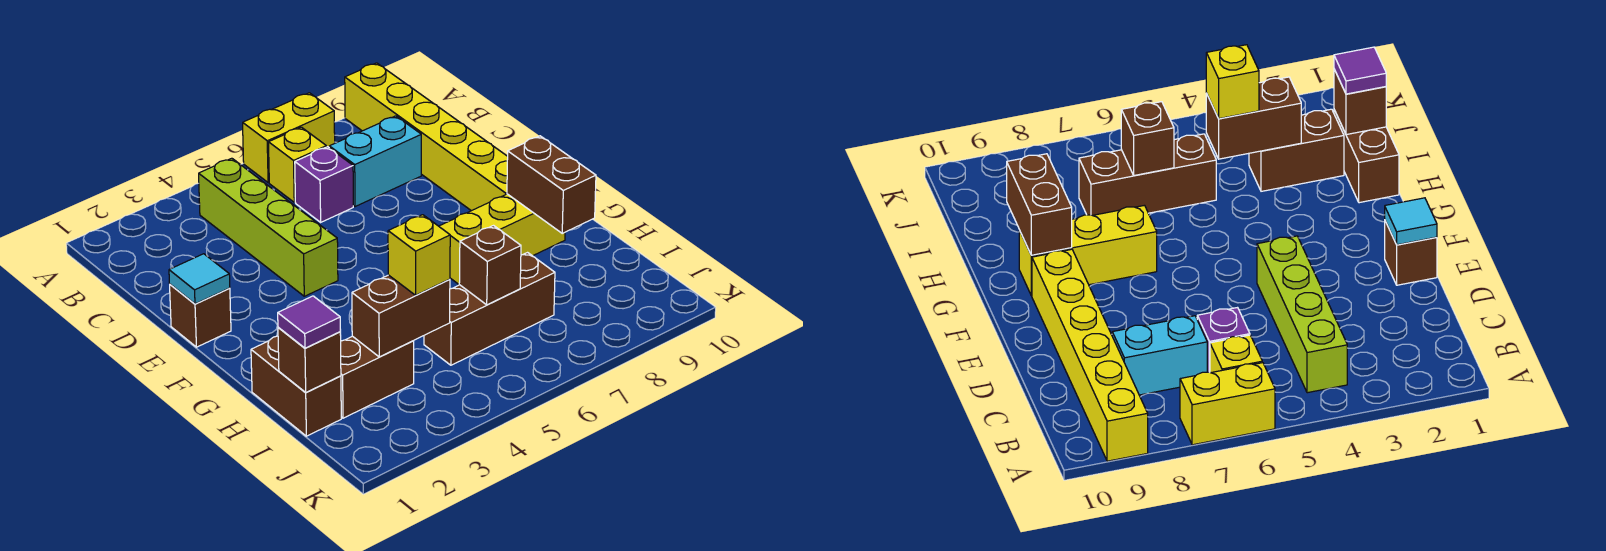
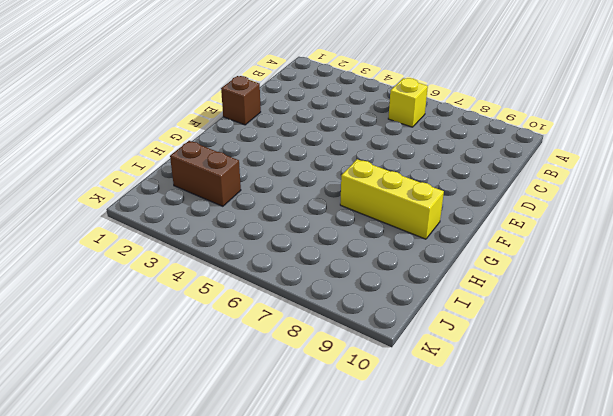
none -> yellow 1x2 brick [243,93,335,183]
none -> yellow 1x6 brick [345,63,508,211]
none -> lime 1x4 brick [199,158,338,296]

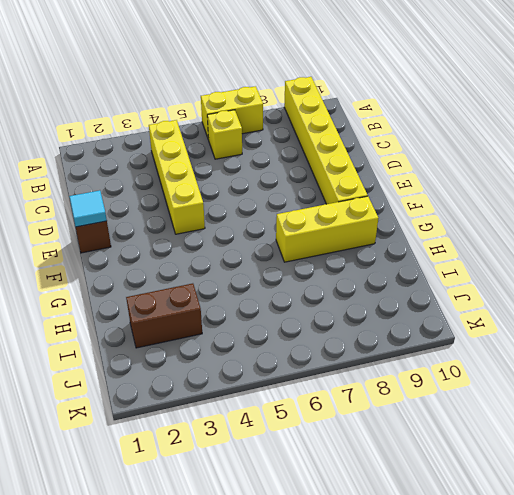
yellow 1x4 brick [149,120,205,234] -> lime 1x4 brick [199,158,338,296]
none -> purple 1x1 brick [295,147,353,222]
none -> cyan 1x2 brick [329,116,421,207]
none -> brown 1x2 brick [251,336,341,436]

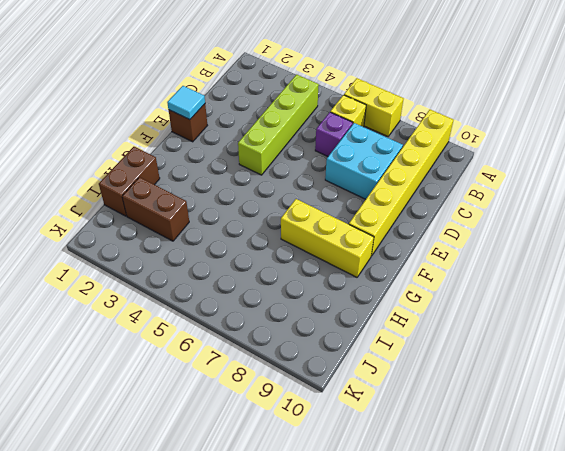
cyan 2x2 brick [325,123,403,199] -> cyan 1x2 brick [329,116,421,207]
none -> brown 1x3 brick [424,253,555,365]
none -> brown 1x2 brick [507,136,596,233]
none -> brown 1x1 brick [278,327,341,393]

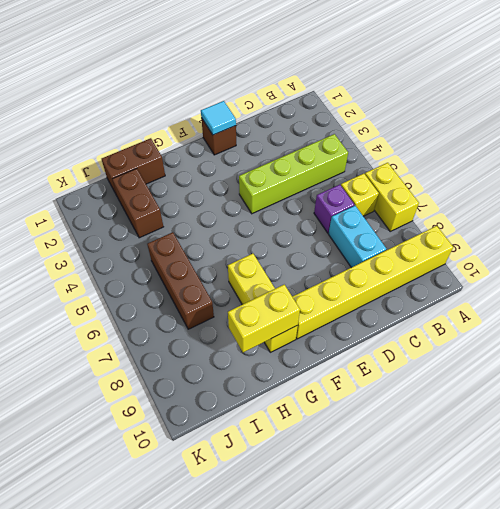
yellow 1x2 brick [228,285,300,352] -> brown 1x2 brick [507,136,596,233]
none -> brown 1x1 brick [278,327,341,393]
none -> brown 1x2 brick [352,275,450,357]
none -> brown 1x1 brick [459,226,521,305]

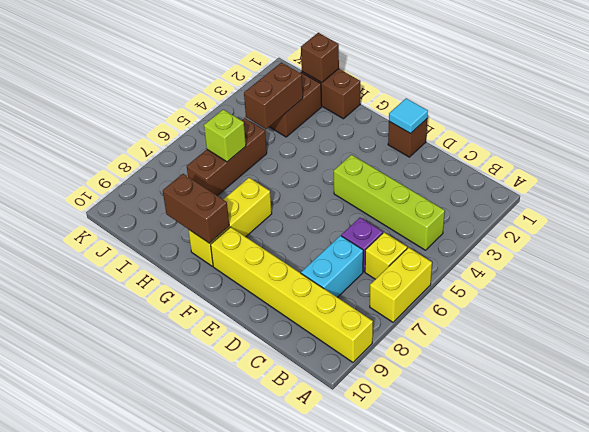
lime 1x1 brick [204,110,246,162] -> brown 1x1 brick [459,226,521,305]
none -> purple 1x1 tile [278,296,340,348]
none -> yellow 1x1 brick [388,215,450,295]

